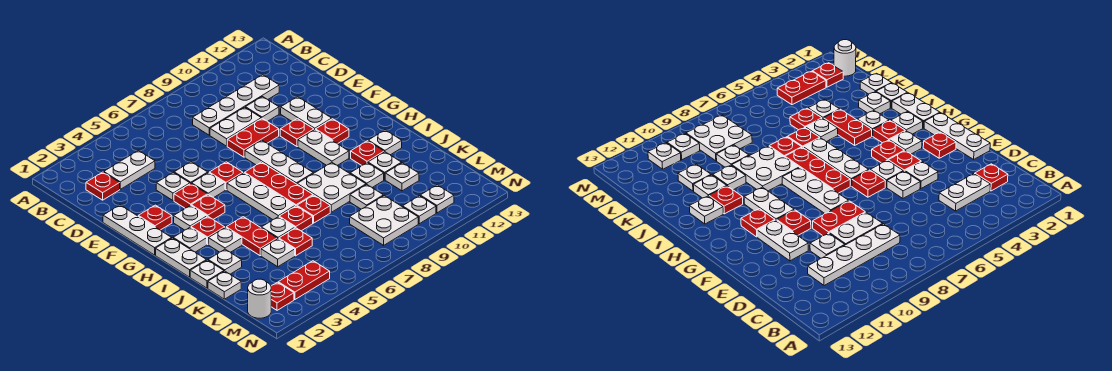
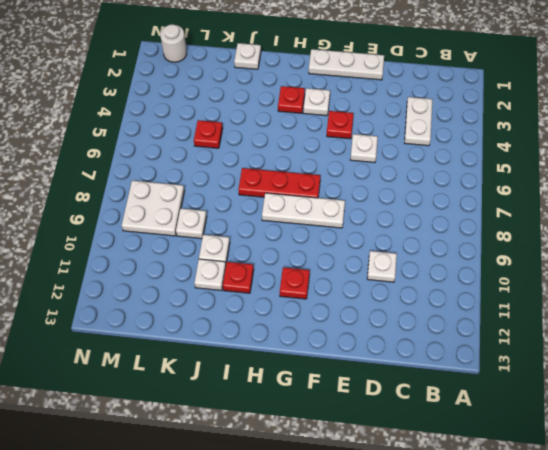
none -> red 1x1 plate [86,172,120,200]
none -> white 1x4 plate [193,75,279,135]
none -> white 1x2 plate [210,107,261,146]
none -> white 1x1 plate [156,173,190,201]

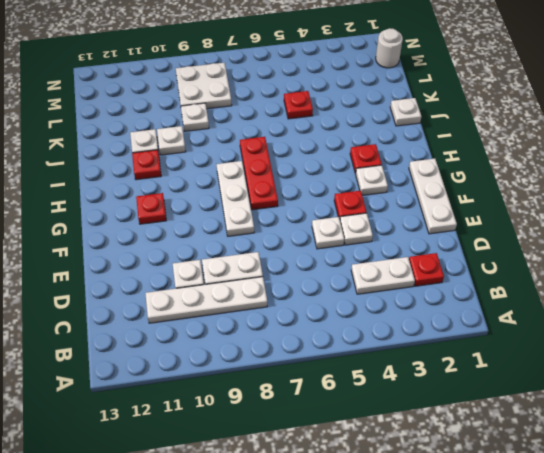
none -> red 1x2 plate [227,118,279,157]
none -> white 1x2 plate [281,97,332,130]
none -> red 1x1 plate [138,205,172,230]
none -> white 1x1 plate [192,173,225,198]

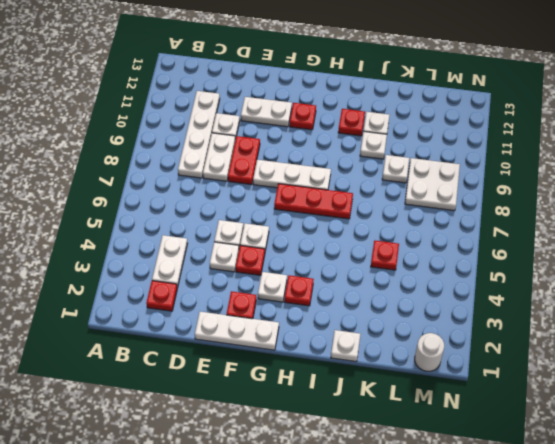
none -> red 1x1 plate [209,162,243,190]
none -> red 1x1 plate [280,119,314,147]
none -> red 1x1 plate [191,195,225,219]
none -> white 1x3 plate [227,173,295,219]

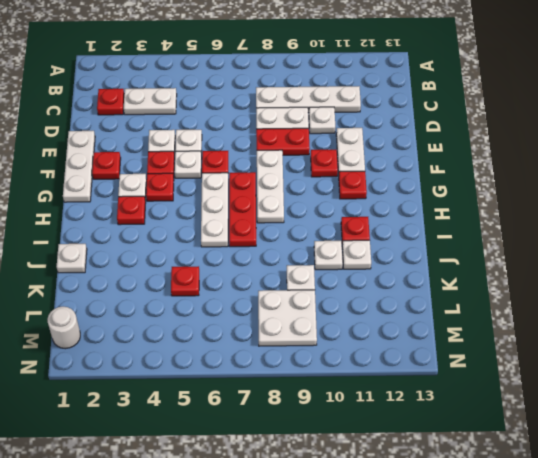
none -> white 1x2 plate [298,130,349,165]
none -> white 1x2 plate [156,238,206,277]
none -> white 1x1 plate [173,227,207,252]
none -> white 1x1 plate [208,227,242,252]

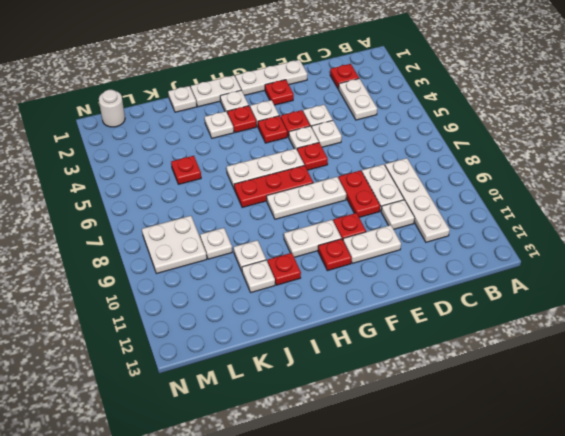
none -> red 1x2 plate [226,217,277,256]
none -> white 2x2 plate [297,163,366,212]
none -> white 1x1 plate [368,130,402,155]
none -> white 1x1 plate [208,249,242,274]

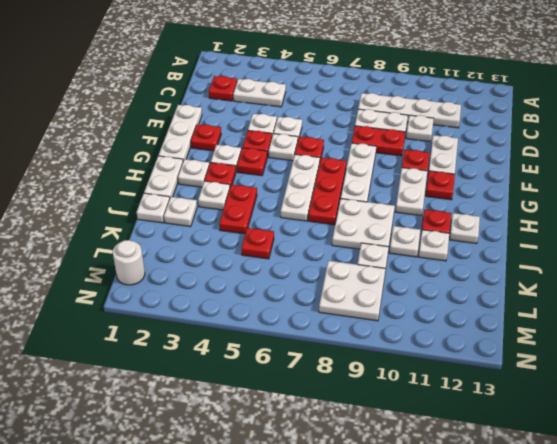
none -> white 1x1 plate [261,217,295,239]
none -> red 1x1 plate [279,206,313,231]
none -> red 1x1 plate [297,195,330,223]
none -> white 1x1 plate [208,271,241,299]

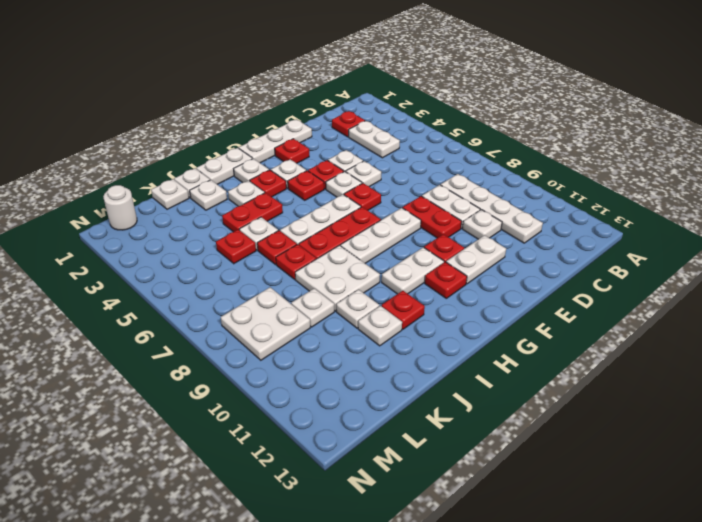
none -> white 1x1 plate [368,130,402,155]
none -> white 1x1 plate [261,239,295,267]
none -> white 1x1 plate [385,163,419,191]
none -> red 1x1 plate [271,282,294,310]

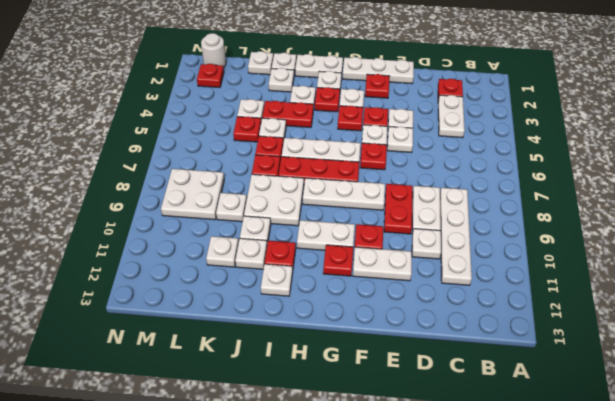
none -> red 1x2 plate [278,261,330,300]
none -> white 1x1 plate [403,196,436,224]
none -> white 1x1 plate [420,185,454,213]

